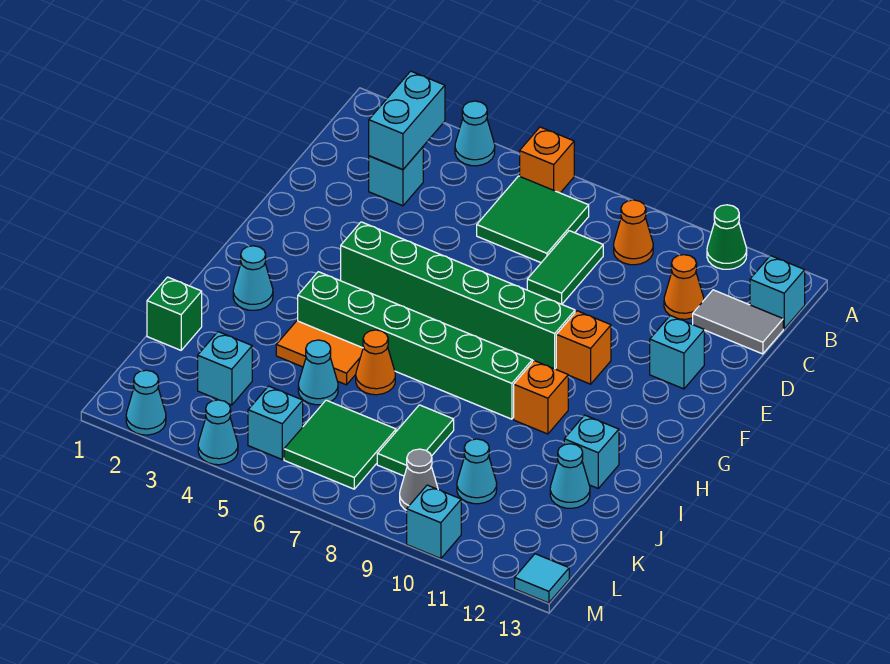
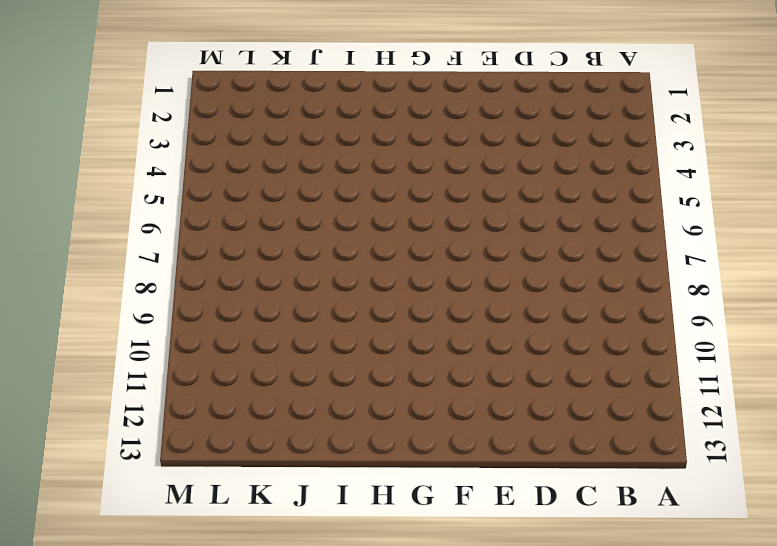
none -> cyan 1x1 cone [455,101,495,166]
none -> orange 1x1 brick [520,127,574,193]
none -> green 1x1 cone [707,205,747,269]
none -> green 2x2 tile [477,176,589,263]

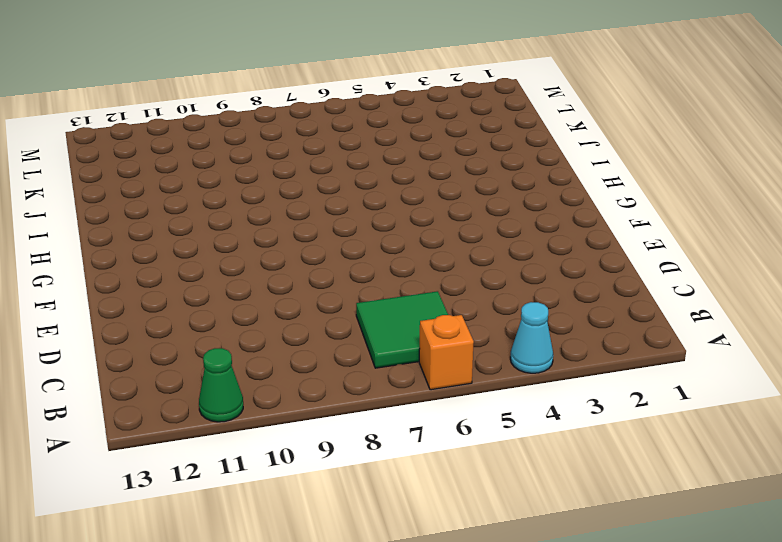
none -> orange 1x1 cone [614,200,653,265]
none -> cyan 1x1 brick [750,256,805,329]
none -> cyan 1x1 brick [369,147,423,206]
none -> green 1x2 tile [527,231,603,304]

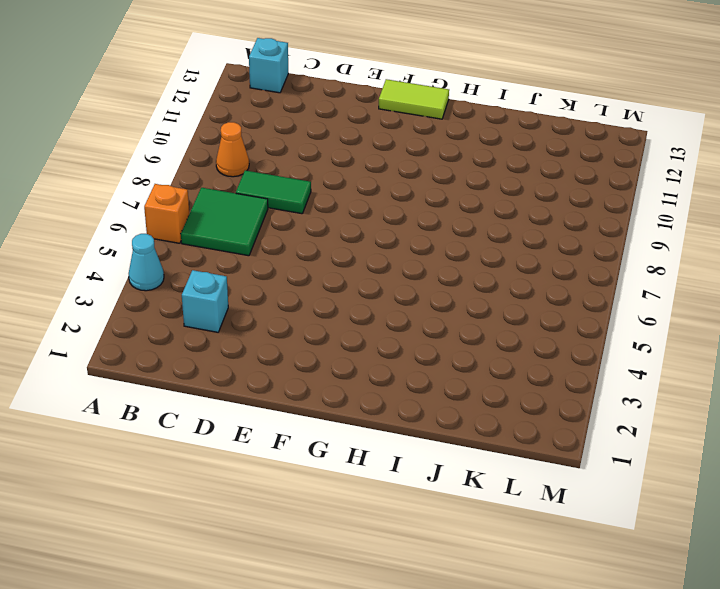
lime 1x2 tile [379,79,449,119] -> none
none -> green 1x1 cone [707,205,747,269]
none -> orange 1x1 cone [664,255,704,319]
none -> grey 1x2 tile [693,290,783,354]
none -> cyan 1x1 brick [650,316,704,389]

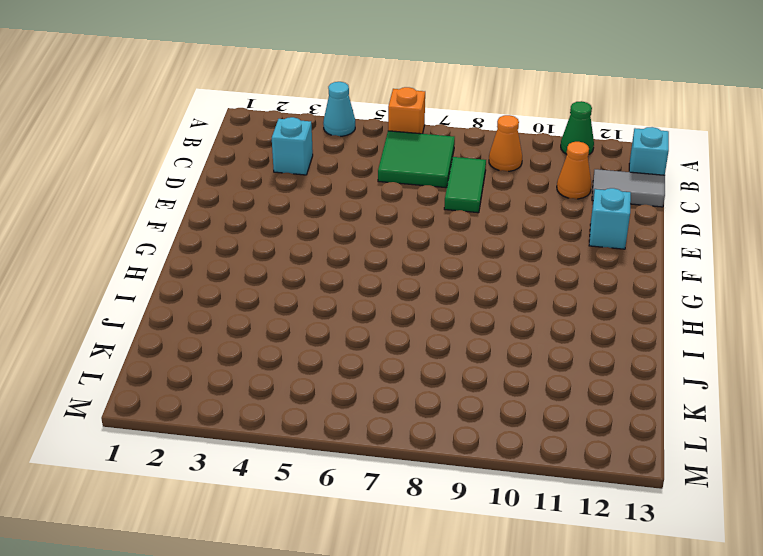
none -> green 1x6 brick [341,222,575,369]
none -> orange 1x1 brick [556,311,611,384]
none -> cyan 1x1 cone [233,246,273,310]
none -> green 1x6 brick [298,272,532,419]

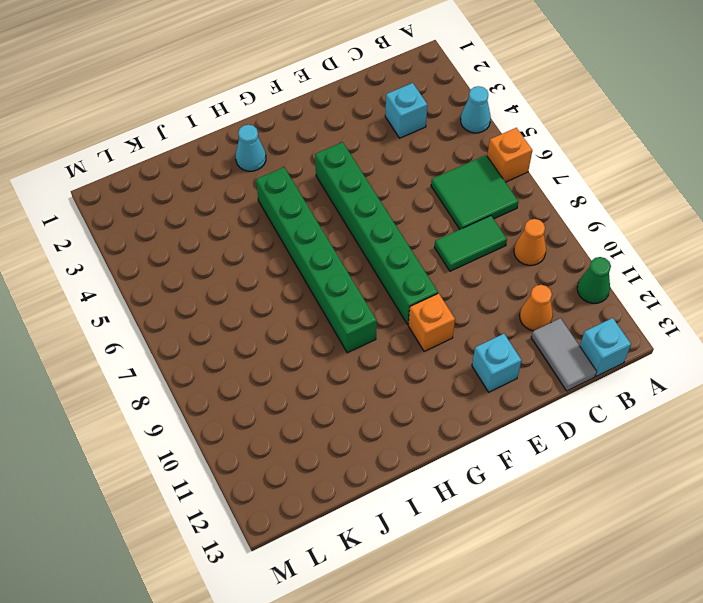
none -> orange 1x1 brick [514,361,568,434]
none -> orange 1x2 tile [276,321,363,385]
none -> orange 1x1 cone [356,330,395,395]
none -> cyan 1x1 brick [564,415,619,488]

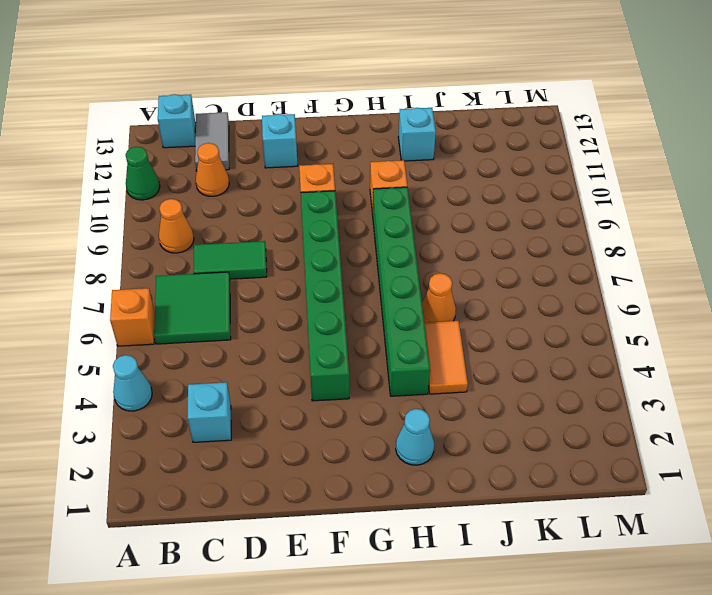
none -> green 1x1 brick [147,277,202,350]
none -> cyan 1x1 cone [298,340,338,405]
none -> green 1x2 tile [377,405,454,476]
none -> cyan 1x1 cone [550,444,590,508]

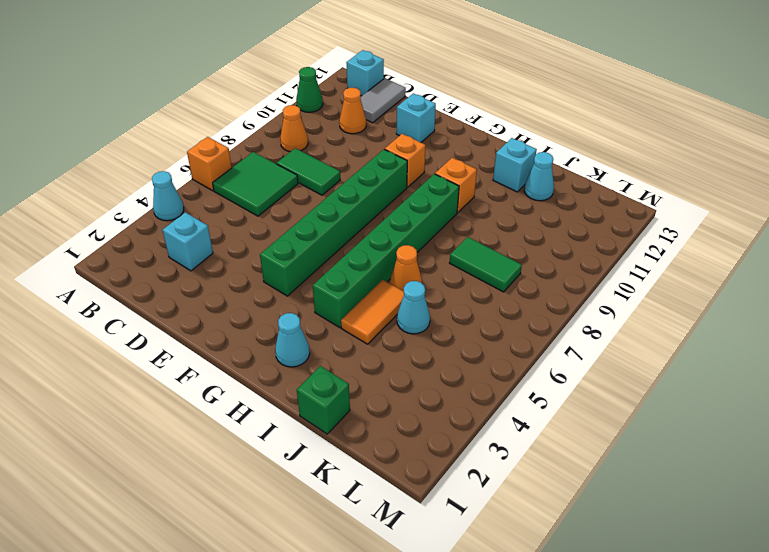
none -> cyan 1x1 brick [198,332,252,405]
none -> green 2x2 tile [284,400,396,489]
none -> cyan 1x1 cone [457,439,497,504]
none -> cyan 1x1 brick [248,386,303,459]

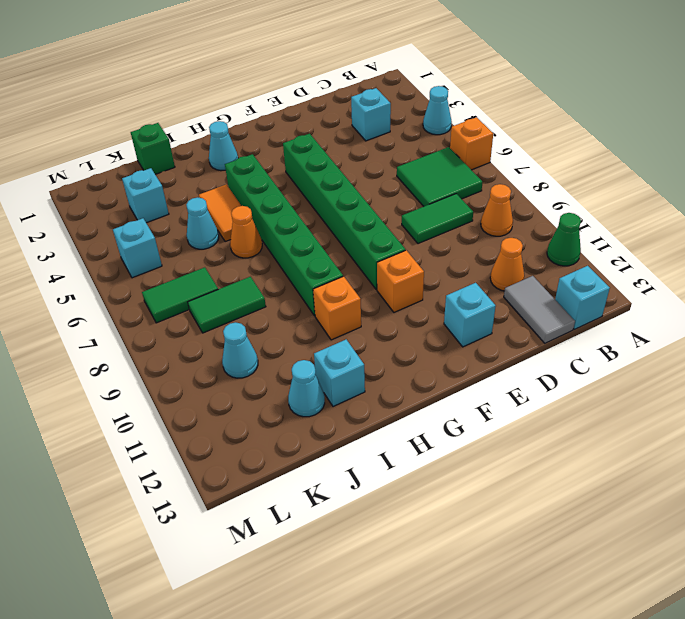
green 1x2 tile [142,267,218,323] -> green 2x2 tile [284,400,396,489]
none -> grey 1x1 cone [400,449,438,510]
none -> cyan 1x1 cone [126,370,166,435]
none -> cyan 1x1 cone [198,400,238,465]
none -> cyan 1x1 brick [407,485,461,559]

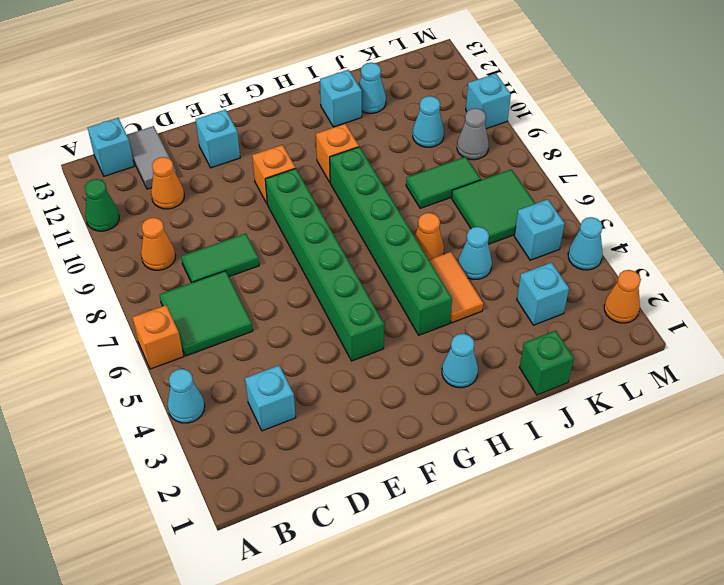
orange 1x1 cone [604,270,641,323] -> cyan 1x1 cone [126,370,166,435]
none -> cyan 1x1 tile [515,554,569,603]
none -> cyan 1x2 brick [369,71,445,170]

